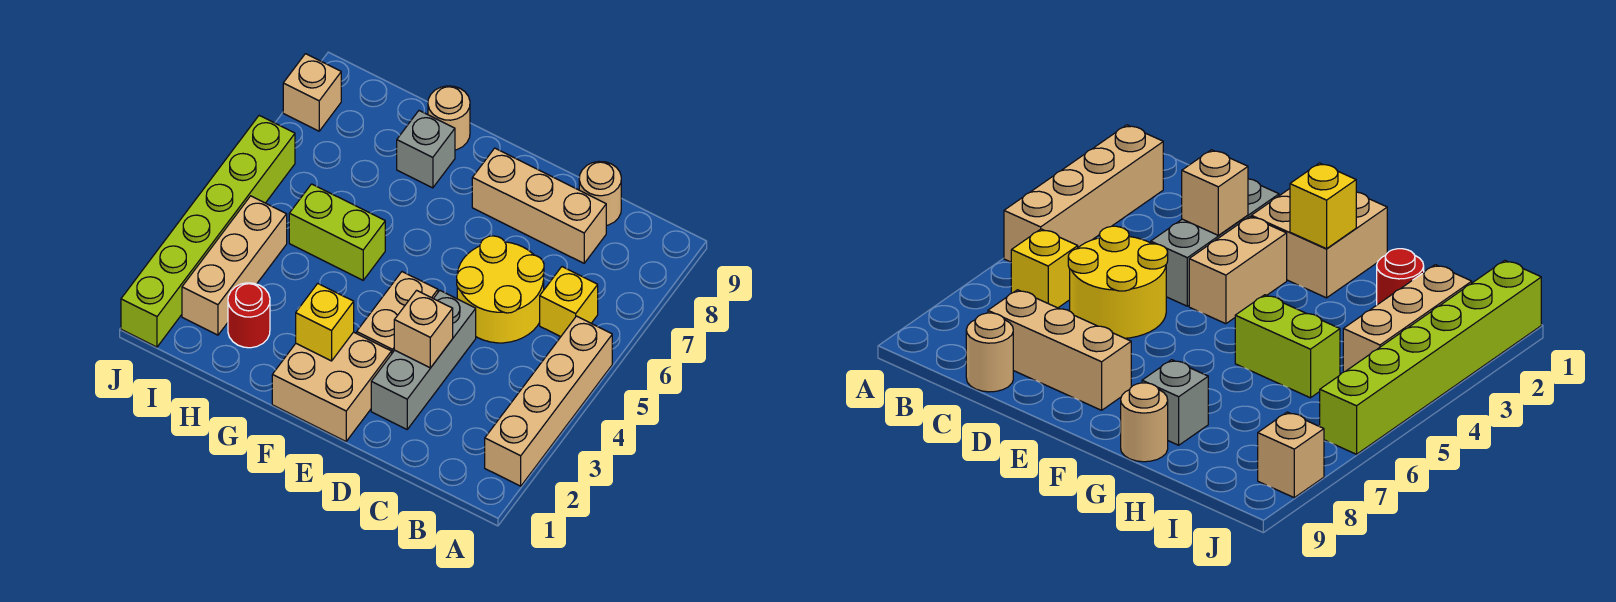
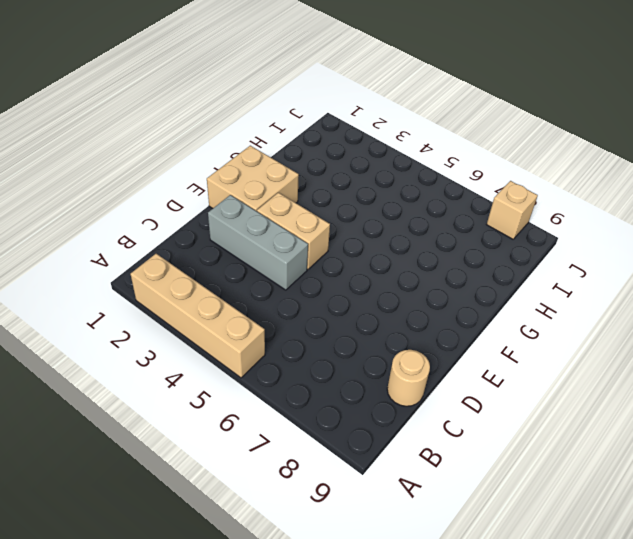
none -> yellow 1x1 brick [540,267,598,337]
none -> yellow 2x2 round brick [457,236,544,343]
none -> tan 1x3 brick [472,148,606,263]

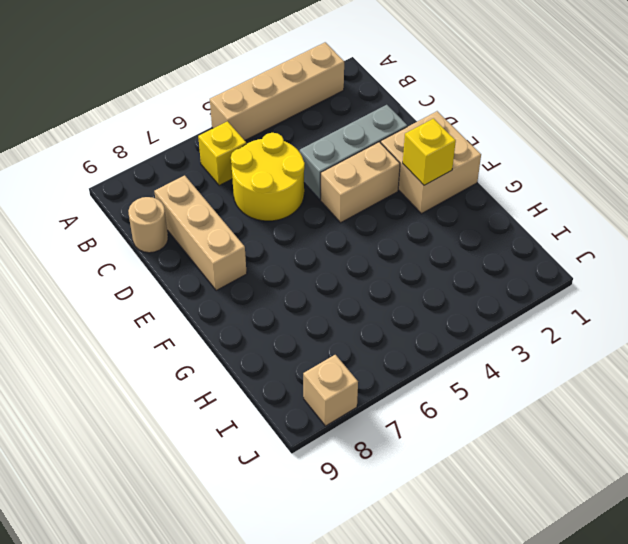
none -> lime 1x2 brick [289,184,385,280]
none -> grey 1x1 brick [397,111,455,188]
none -> tan 1x1 round brick [428,86,470,150]

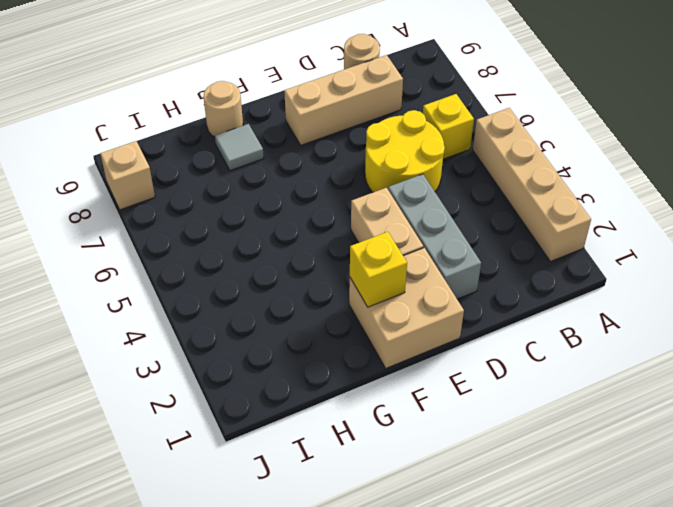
grey 1x1 tile [215,124,264,171] -> grey 1x1 brick [397,111,455,188]
none -> lime 1x2 brick [289,184,385,280]
none -> red 1x1 round brick [228,283,270,348]
none -> tan 1x3 brick [182,196,287,335]

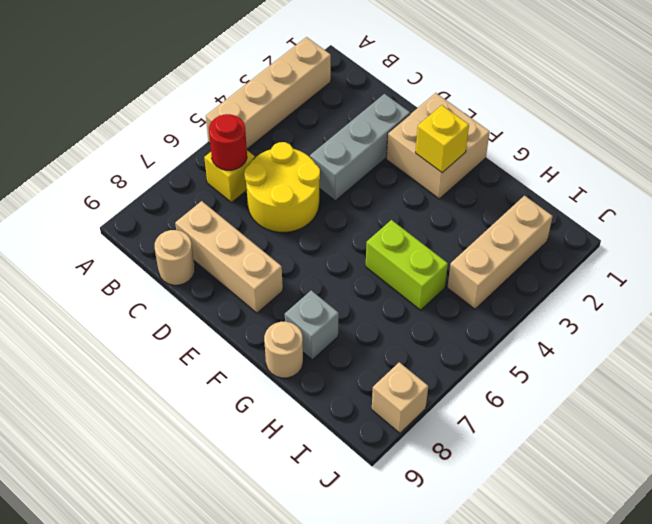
red 1x1 round brick [209,114,247,170] -> red 1x1 round brick moved to [228,283,270,348]
none -> tan 1x2 brick [357,272,438,353]
none -> lime 1x6 brick [121,116,295,347]
none -> tan 1x1 brick [394,290,453,368]

